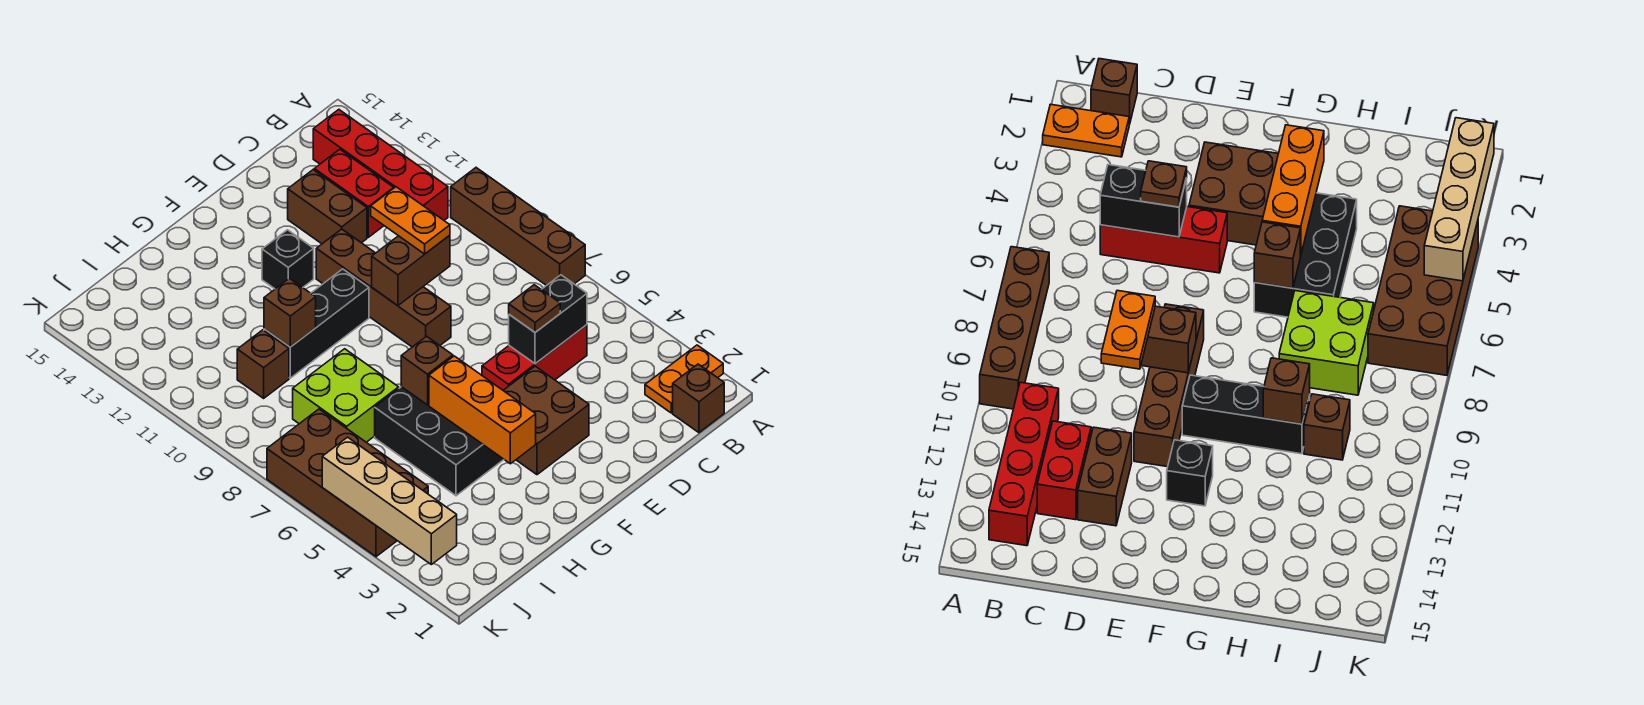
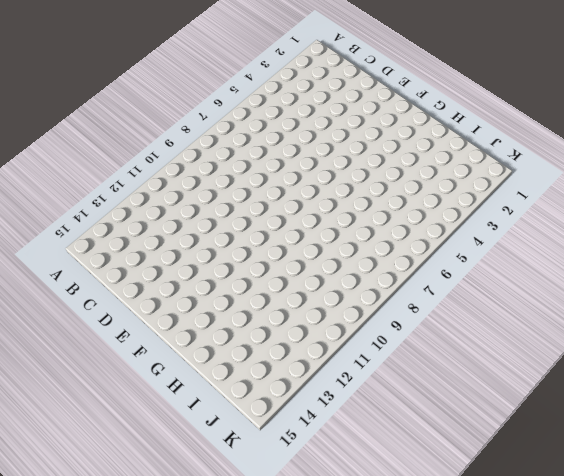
none -> orange 1x2 plate [645,345,723,413]
none -> brown 1x4 brick [451,168,585,286]
none -> brown 1x1 brick [673,364,724,433]

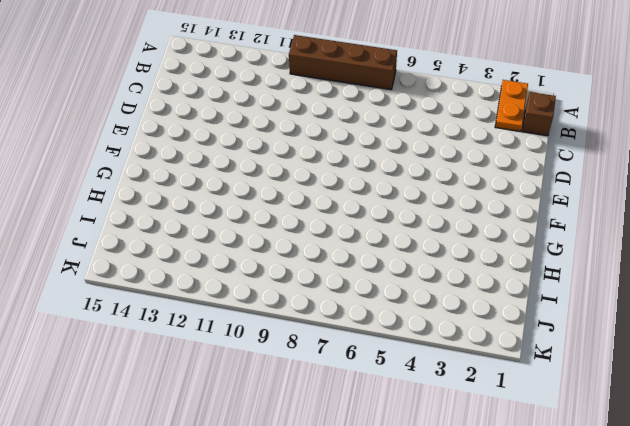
none -> red 1x4 brick [313,110,448,220]
none -> red 1x3 brick [482,325,587,390]
none -> red 1x2 brick [314,149,394,237]

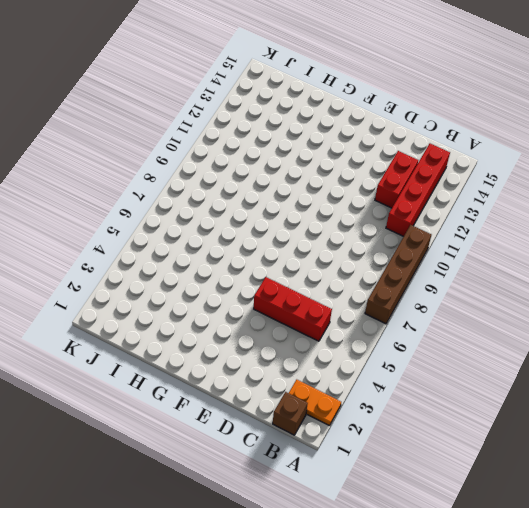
none -> brown 1x2 brick [288,170,367,244]
none -> brown 2x2 brick [503,366,589,475]
none -> brown 1x4 brick [316,229,451,347]

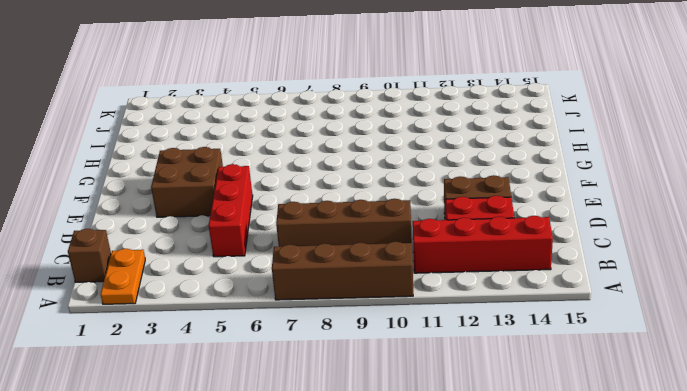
brown 1x4 brick [276,199,412,247] -> brown 1x4 brick moved to [316,229,451,347]
none -> black 1x3 brick [264,269,369,378]
none -> black 1x1 brick [262,230,314,289]
none -> black 2x3 brick [375,387,504,496]

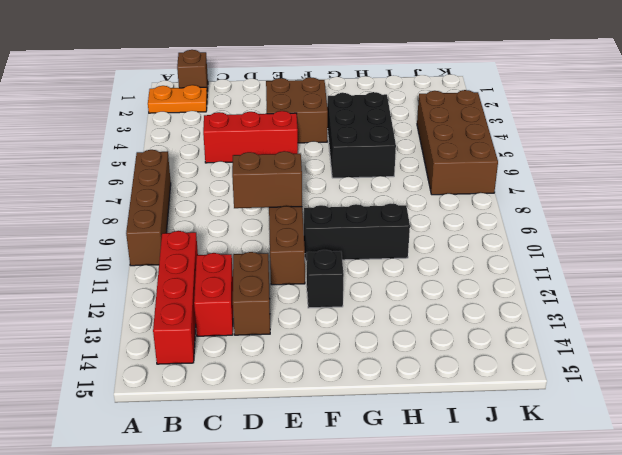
none -> lime 2x2 brick [293,349,399,442]
none -> brown 1x1 brick [237,330,289,398]
none -> black 1x2 brick [509,275,587,364]

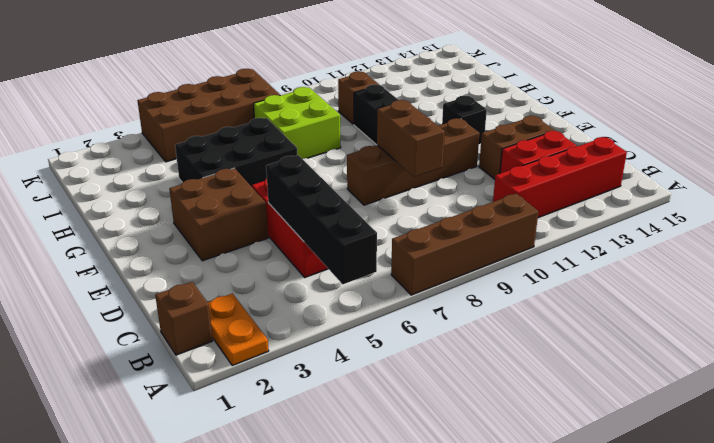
black 1x4 brick [266,155,377,284] -> black 1x2 brick [509,275,587,364]
none -> orange 1x3 brick [429,356,536,464]
none -> brown 1x1 brick [401,336,453,405]
none -> brown 1x1 brick [264,278,316,347]

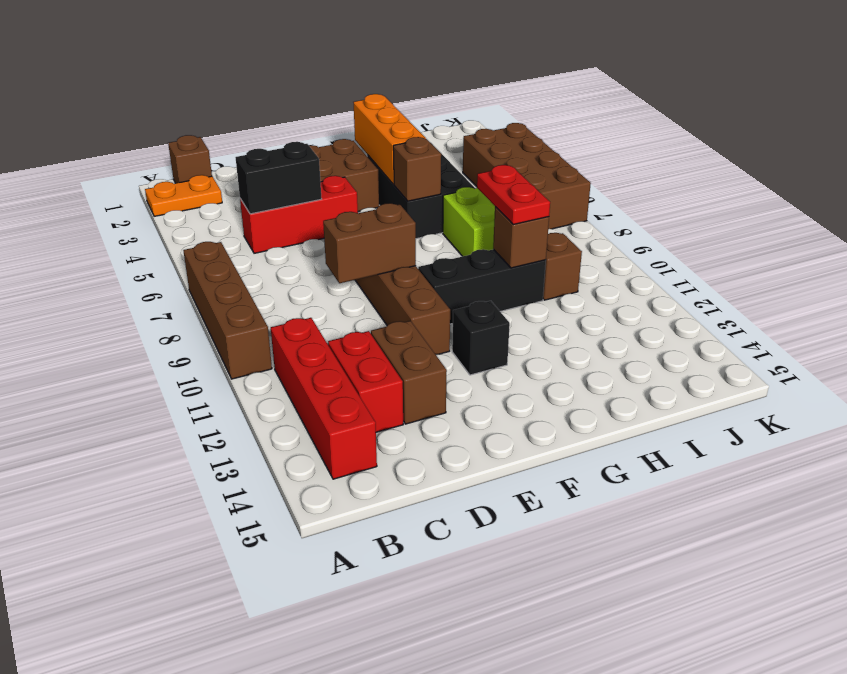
red 1x2 plate [477,165,550,224] -> none
none -> tan 1x4 brick [322,437,457,564]
none -> brown 1x1 plate [509,285,560,332]
none -> orange 1x2 plate [371,187,450,254]

